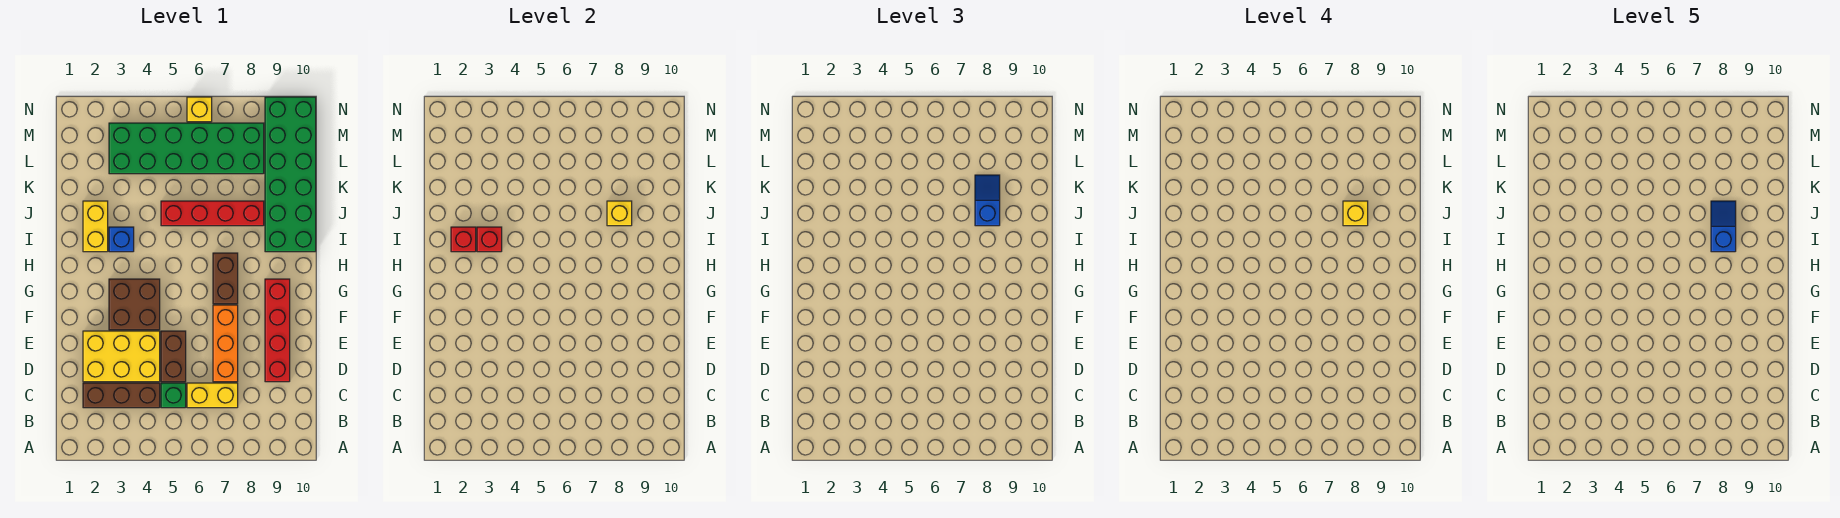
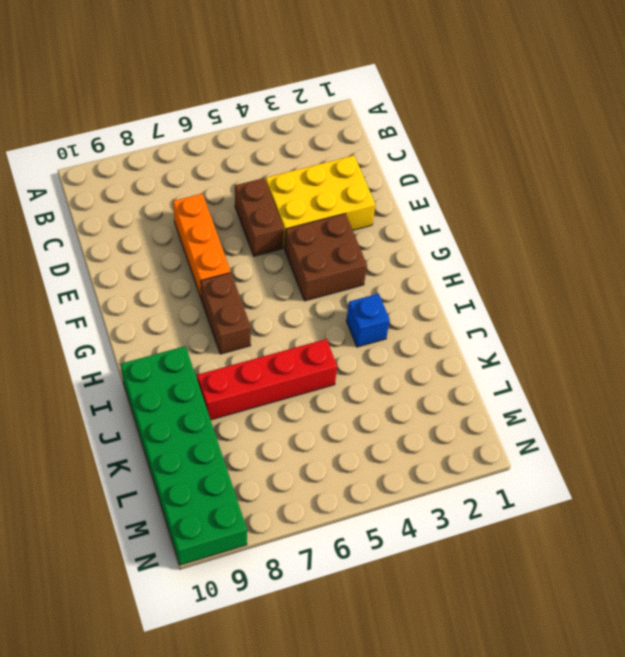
none -> brown 1x3 brick [83,383,160,408]
none -> green 1x1 brick [161,383,186,408]
none -> yellow 1x2 brick [187,383,238,408]

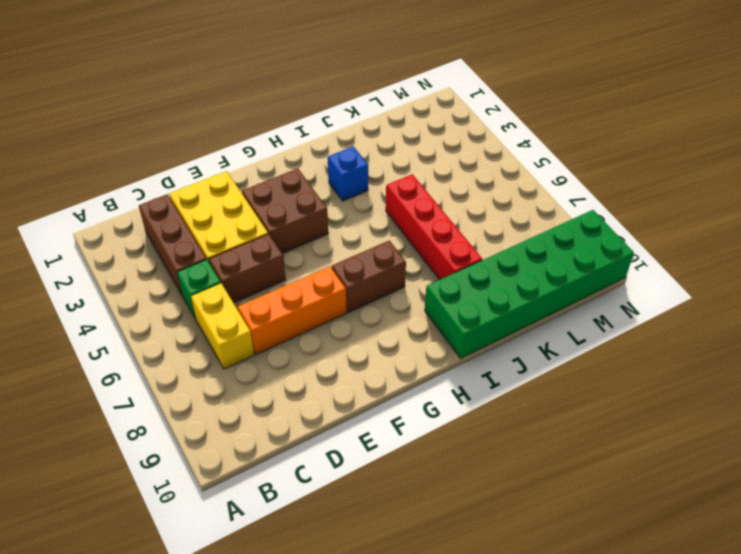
none -> red 1x4 brick [265,279,290,382]
none -> yellow 1x2 brick [83,201,108,252]
none -> green 2x6 brick [109,123,264,174]

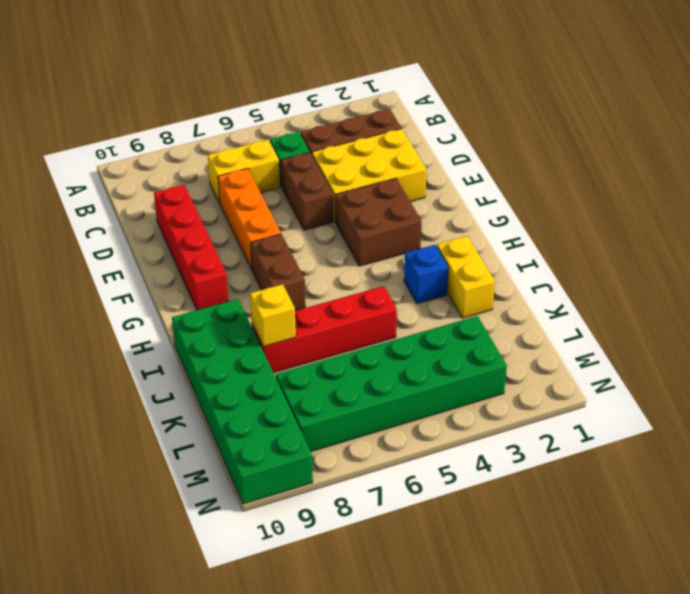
none -> yellow 1x1 brick [187,97,212,122]
none -> red 1x1 brick [451,227,476,252]
none -> red 1x1 brick [477,227,502,252]

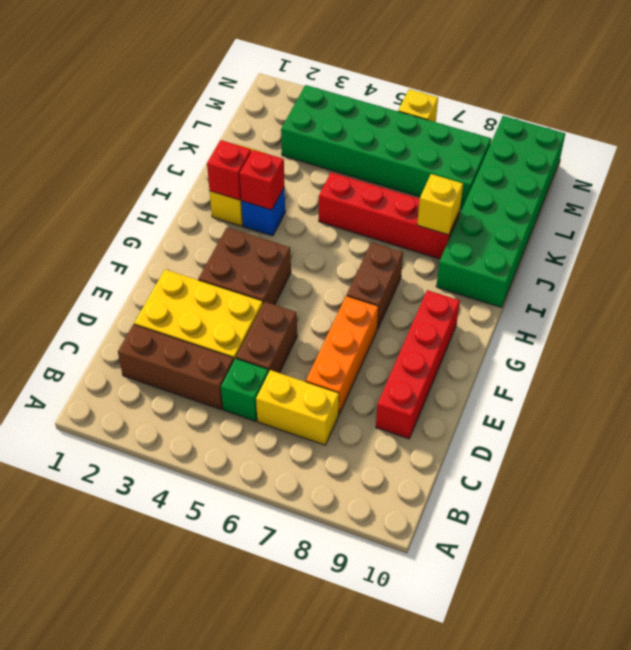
none -> blue 1x2 slope [975,175,1000,226]
none -> yellow 1x1 brick [1343,201,1368,226]
none -> blue 1x2 slope [1711,201,1736,252]

